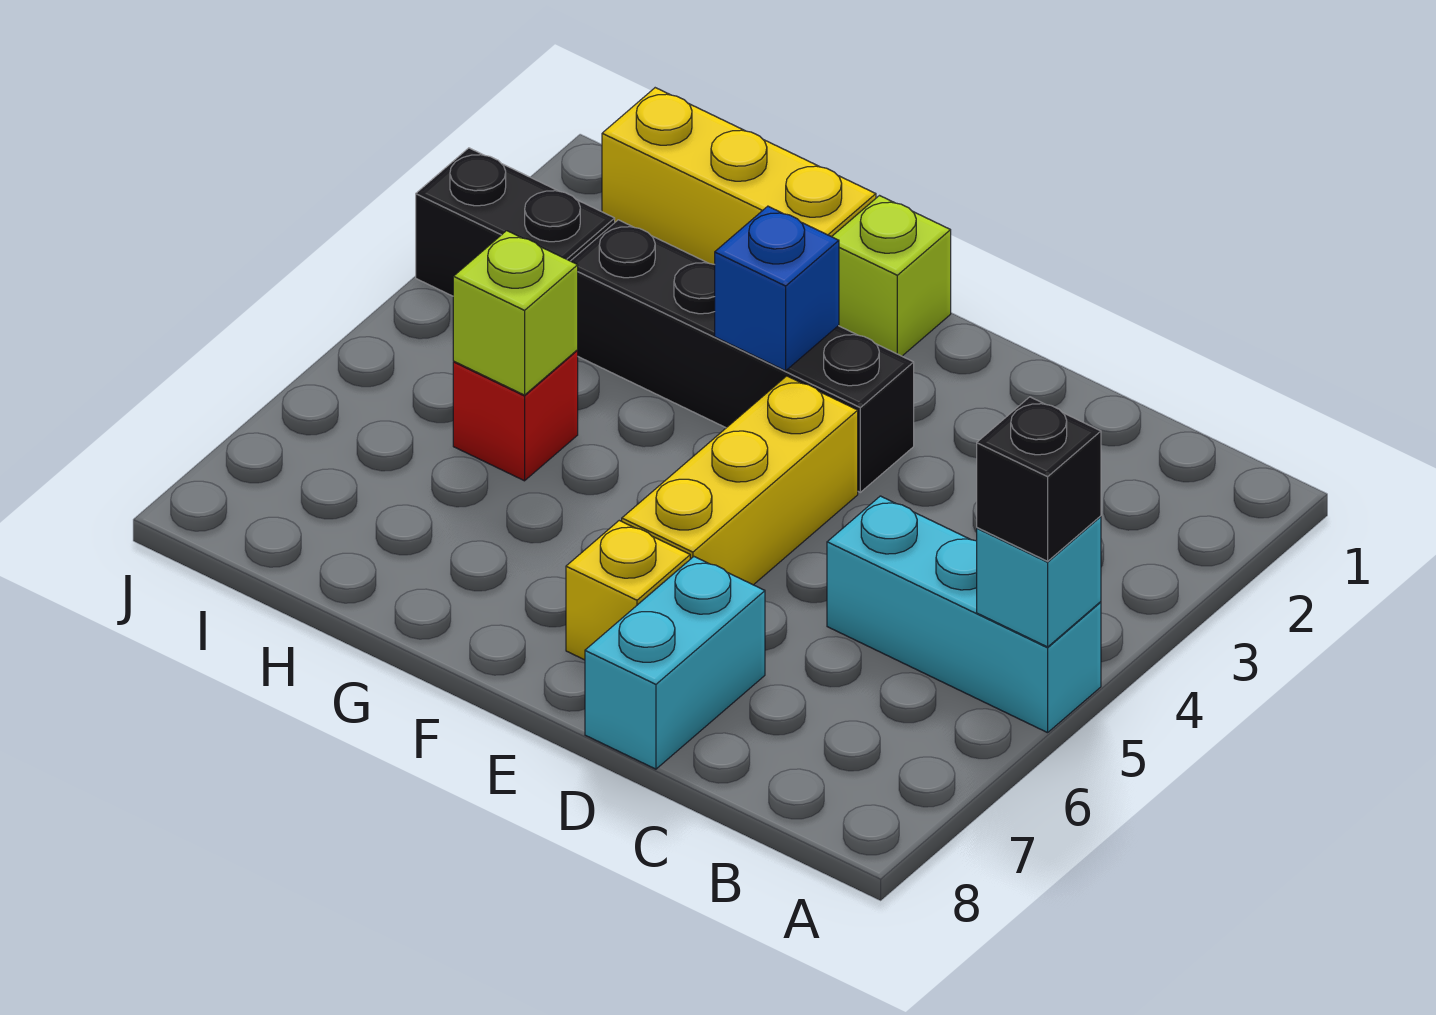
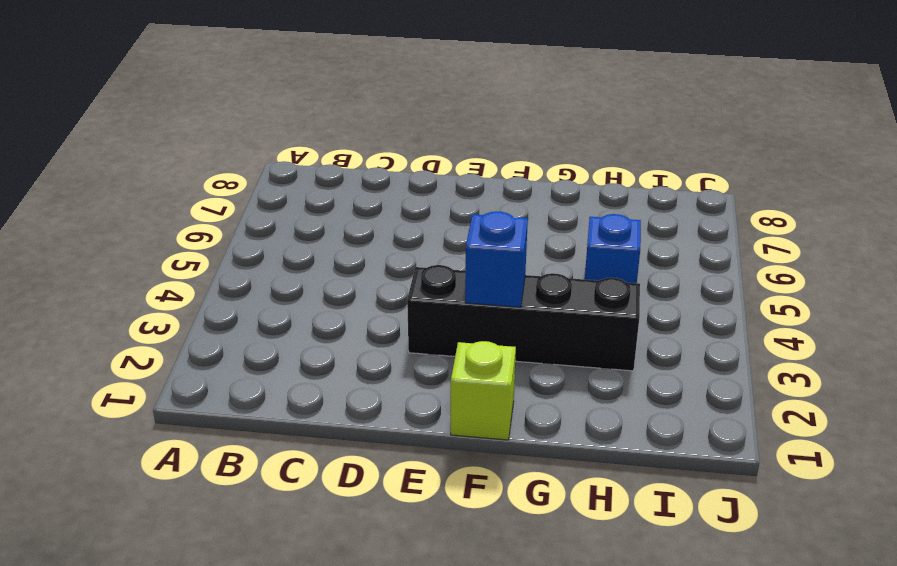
blue 1x1 brick [585,214,641,283] -> red 1x1 brick [453,351,578,481]
none -> cyan 1x3 brick [827,496,1101,733]
none -> cyan 1x2 brick [585,557,765,769]
none -> yellow 1x3 brick [622,376,858,585]

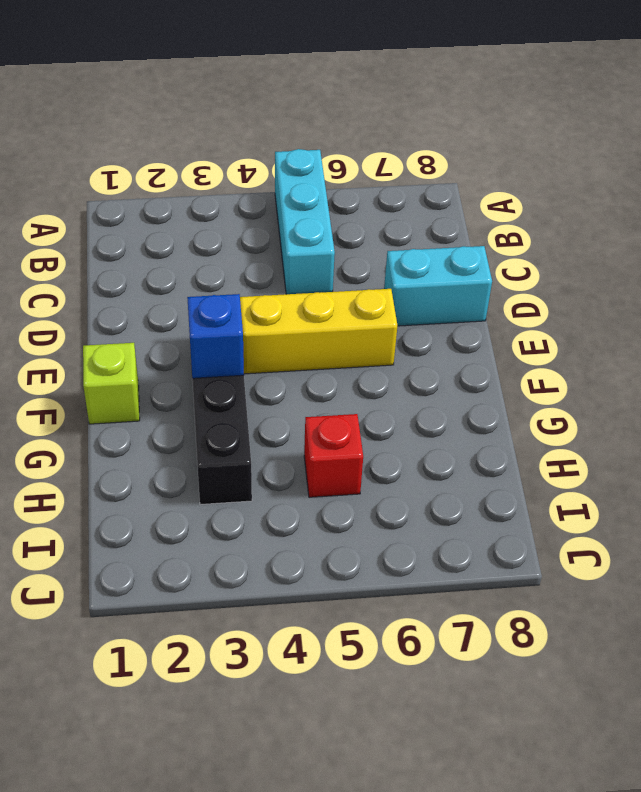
none -> yellow 1x1 brick [566,521,690,660]
none -> yellow 1x3 brick [602,88,876,265]
none -> black 1x2 brick [416,148,615,296]

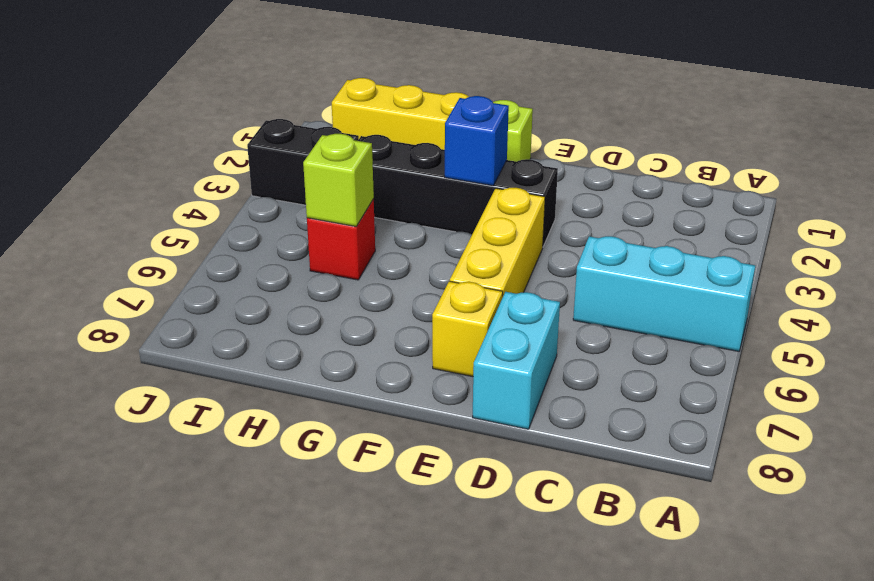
none -> cyan 1x1 brick [977,516,1101,647]
none -> black 1x1 brick [977,397,1101,561]

